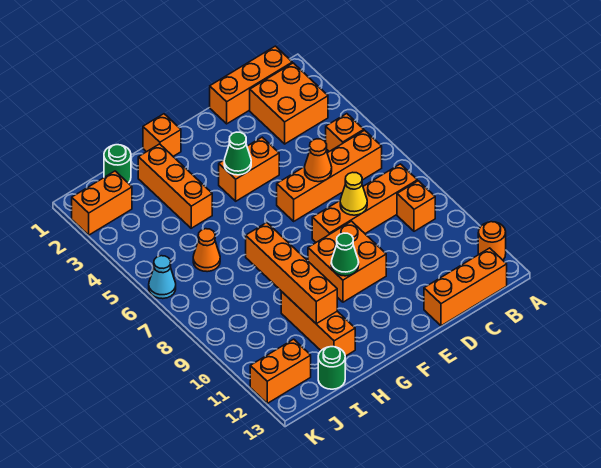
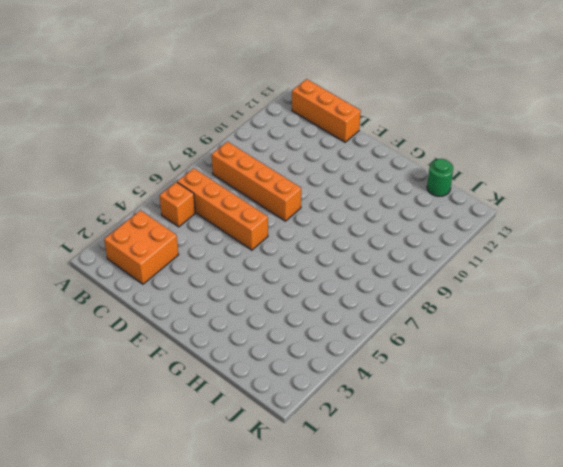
none -> orange 1x1 round brick [478,222,506,260]
none -> orange 1x3 brick [210,46,292,124]
none -> orange 1x1 brick [397,181,435,231]

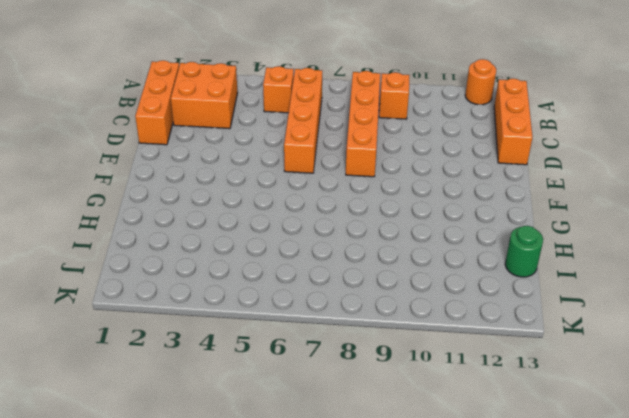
none -> orange 1x2 brick [219,137,279,201]
none -> orange 2x2 brick [308,221,386,302]
none -> orange 1x1 brick [143,114,181,156]

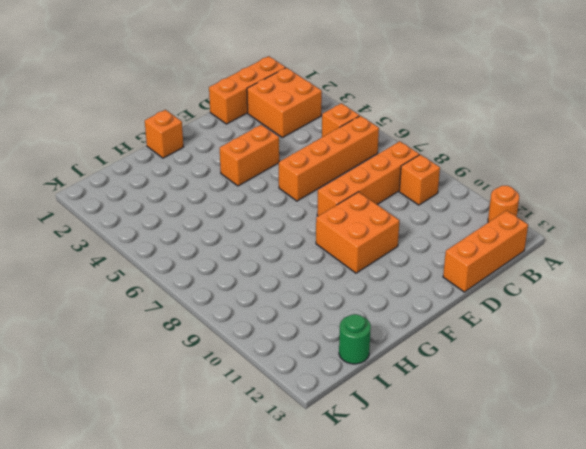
none -> orange 1x3 brick [138,144,212,228]
none -> orange 1x3 brick [281,291,355,356]
none -> green 1x1 round brick [104,145,131,183]

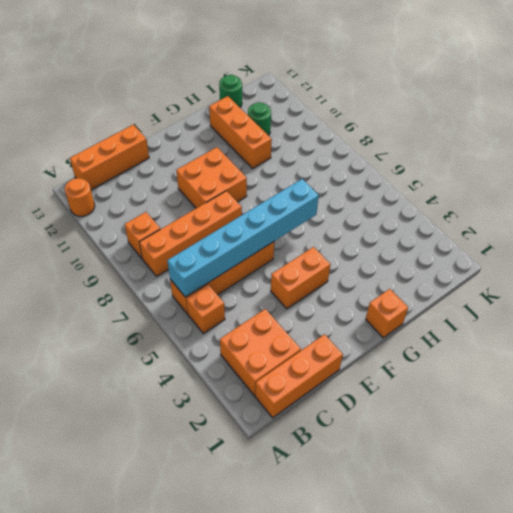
cyan 1x6 brick [167,179,319,297] -> orange 1x1 cone [305,139,332,182]
green 1x1 round brick [248,102,271,136] -> green 1x1 round brick moved to [104,145,131,183]
none -> orange 1x3 brick [138,144,212,228]
none -> orange 1x1 cone [193,229,220,272]
none -> orange 1x2 brick [72,171,132,235]

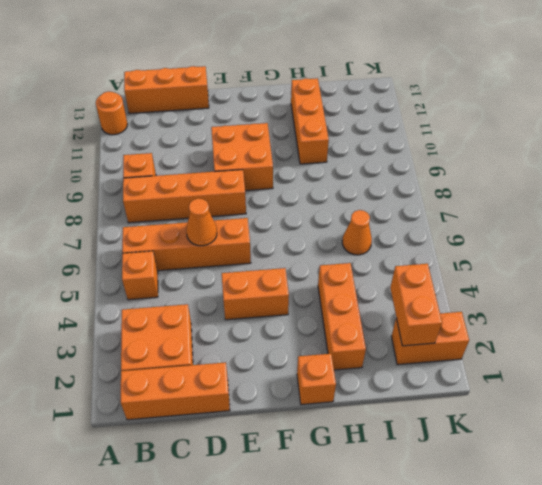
orange 1x2 brick [390,264,442,346] -> orange 1x2 brick turned to [250,339,311,403]
none -> green 1x1 round brick [104,145,131,183]
none -> green 1x1 round brick [318,347,345,389]
none -> cyan 1x1 cone [149,256,176,299]

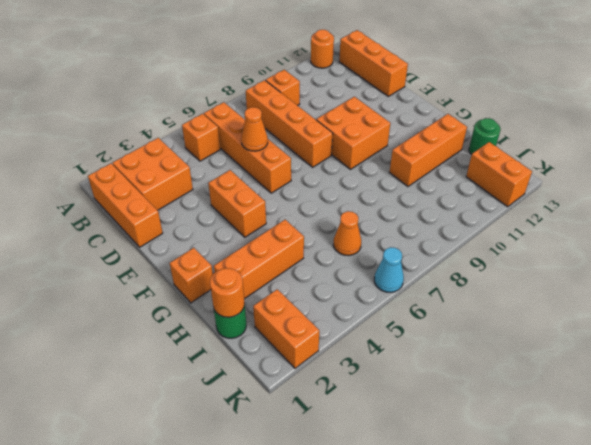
orange 1x1 round brick [210,268,245,317] -> none
none -> yellow 1x1 cone [340,172,367,215]
none -> green 1x1 cone [224,132,251,175]
none -> green 1x1 cone [331,233,359,276]

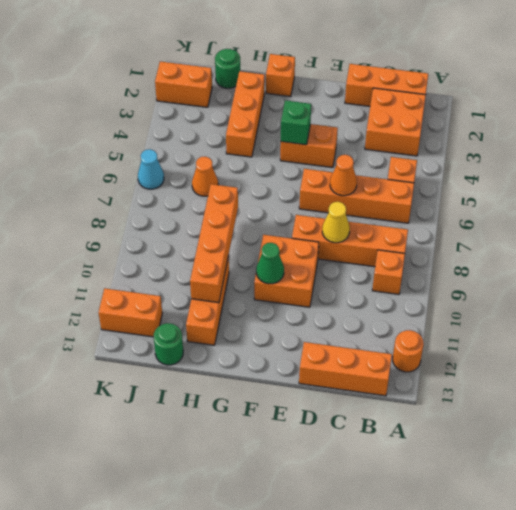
green 1x1 brick [281,100,311,145] -> green 1x1 cone [224,132,251,175]

